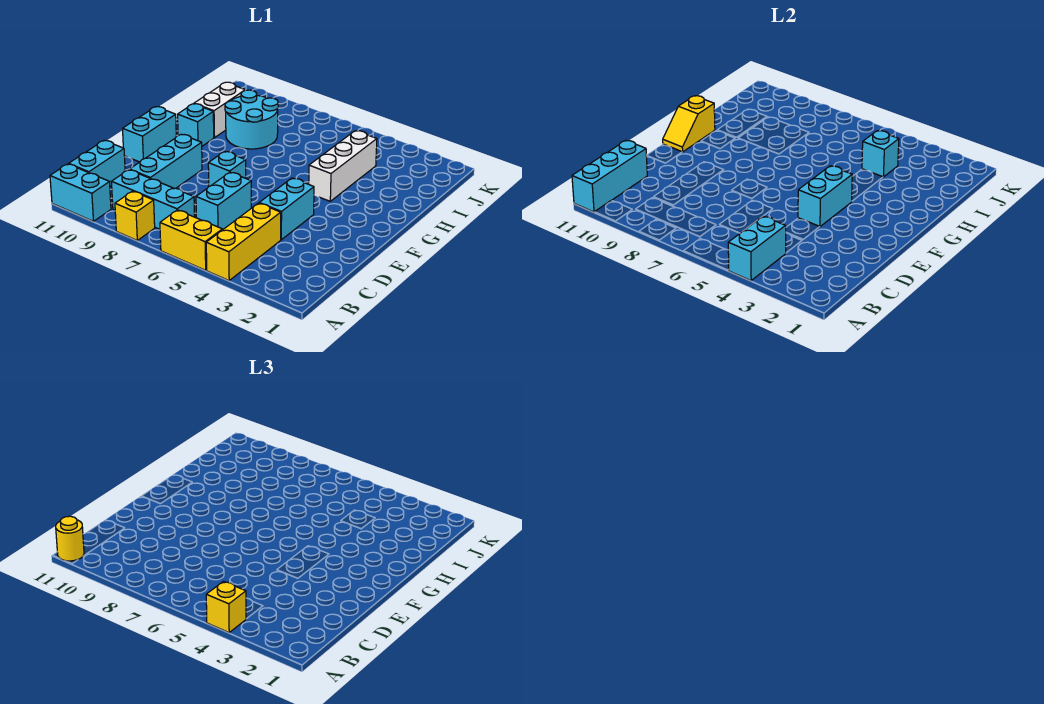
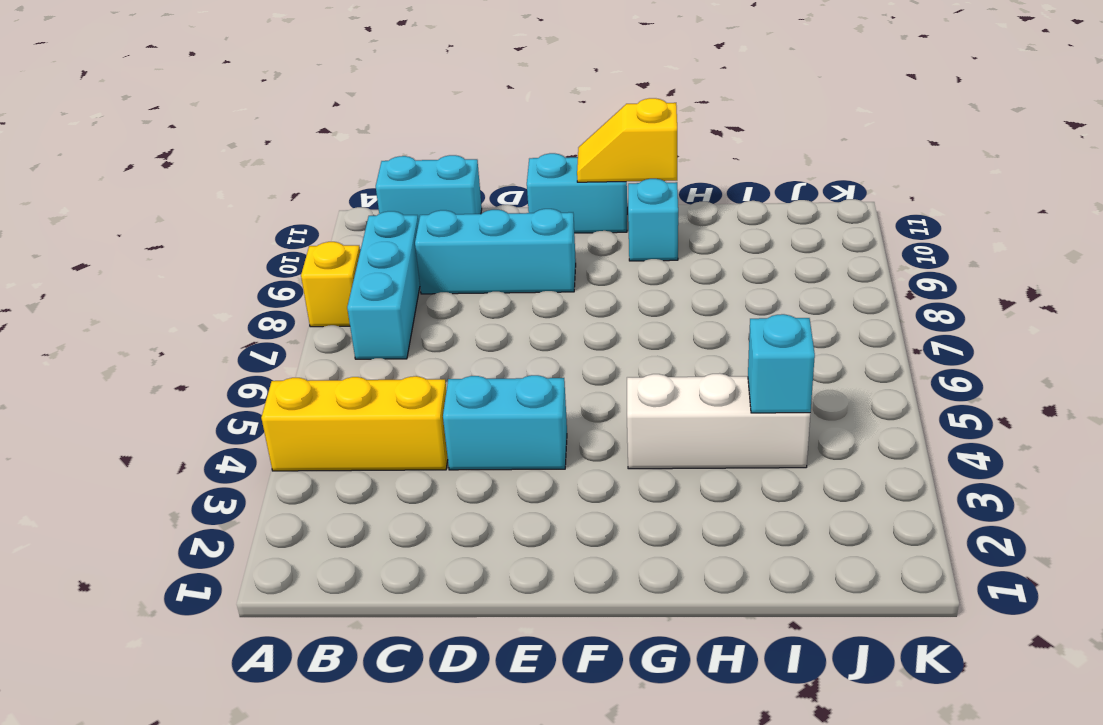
none -> yellow 1x2 brick [160,210,222,270]
none -> cyan 1x2 brick [50,164,111,221]
none -> cyan 1x2 brick [196,172,251,230]

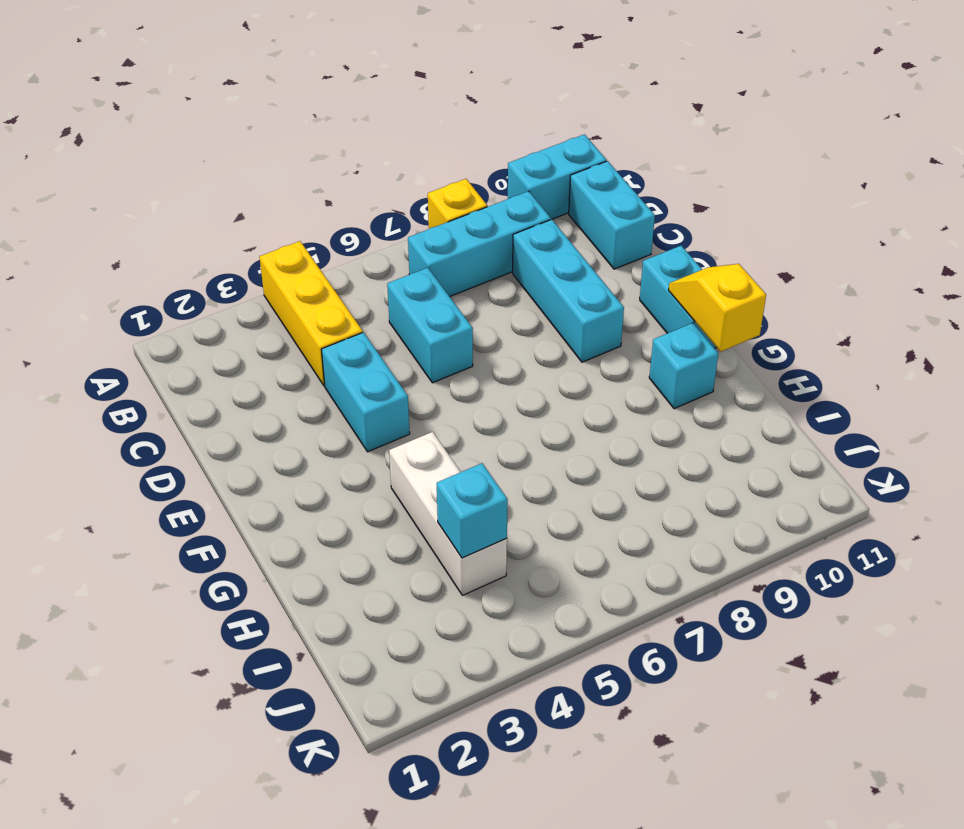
none -> yellow 1x2 brick [160,210,222,270]
none -> cyan 1x1 brick [208,151,246,186]
none -> cyan 2x2 round brick [225,90,278,149]

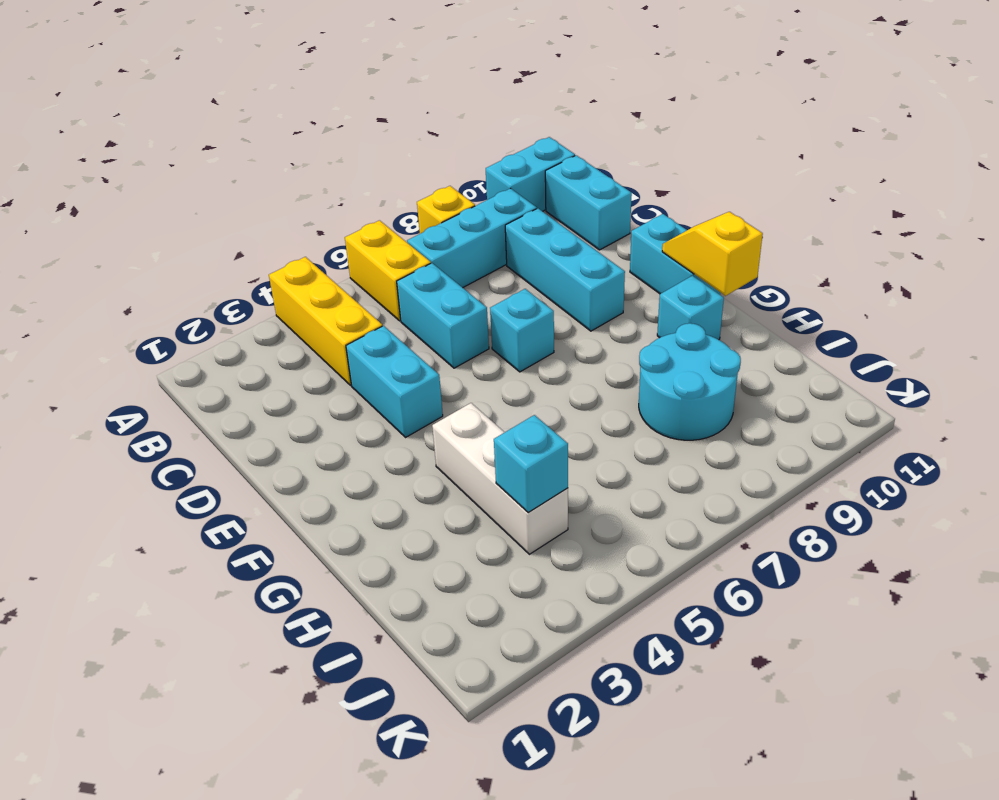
yellow 1x2 brick [345,220,431,321] -> yellow 1x2 brick turned to [160,210,222,270]
none -> white 1x2 brick [194,82,245,138]
none -> cyan 1x2 brick [728,216,786,280]
none -> cyan 1x3 brick [572,141,647,212]

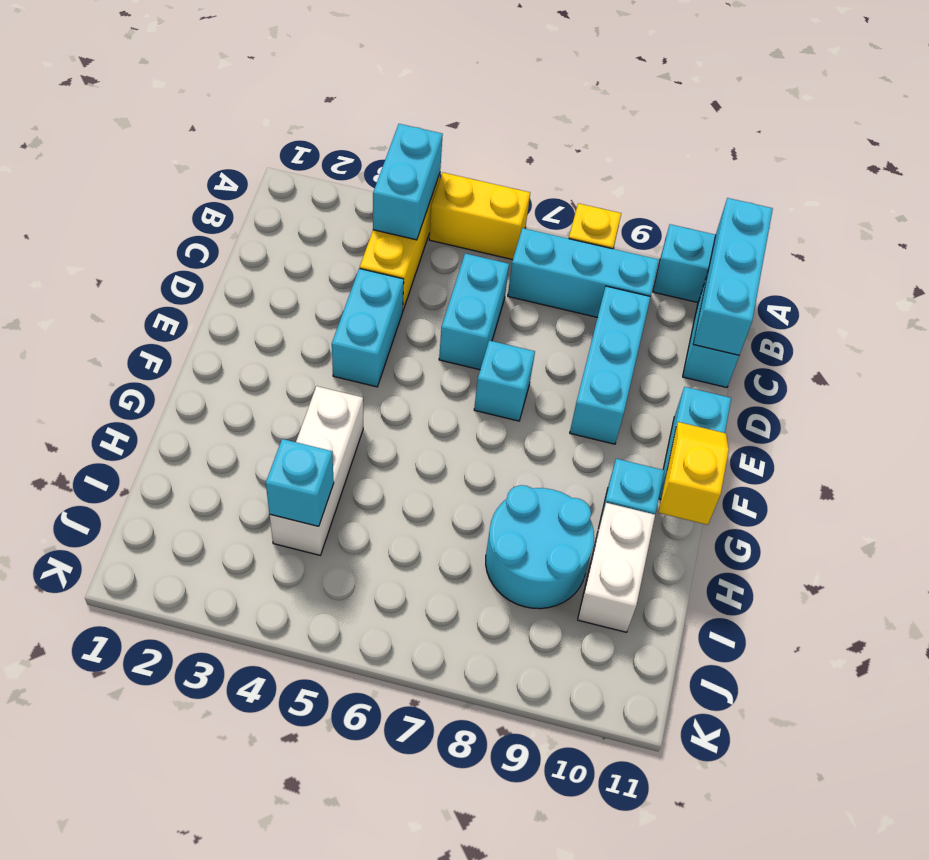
none -> cyan 1x2 brick [798,166,852,227]
none -> yellow 1x1 brick [206,582,246,632]
none -> yellow 1x1 round brick [56,516,84,561]

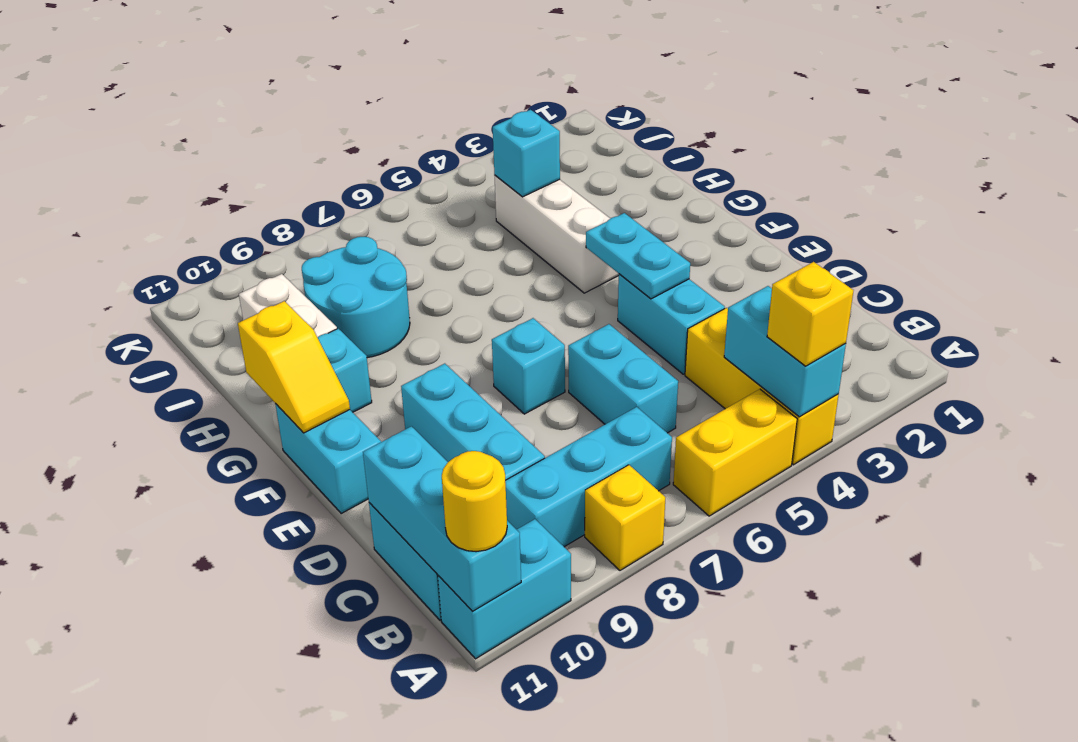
cyan 1x2 plate [586,213,690,299] -> cyan 1x2 brick [798,166,852,227]

